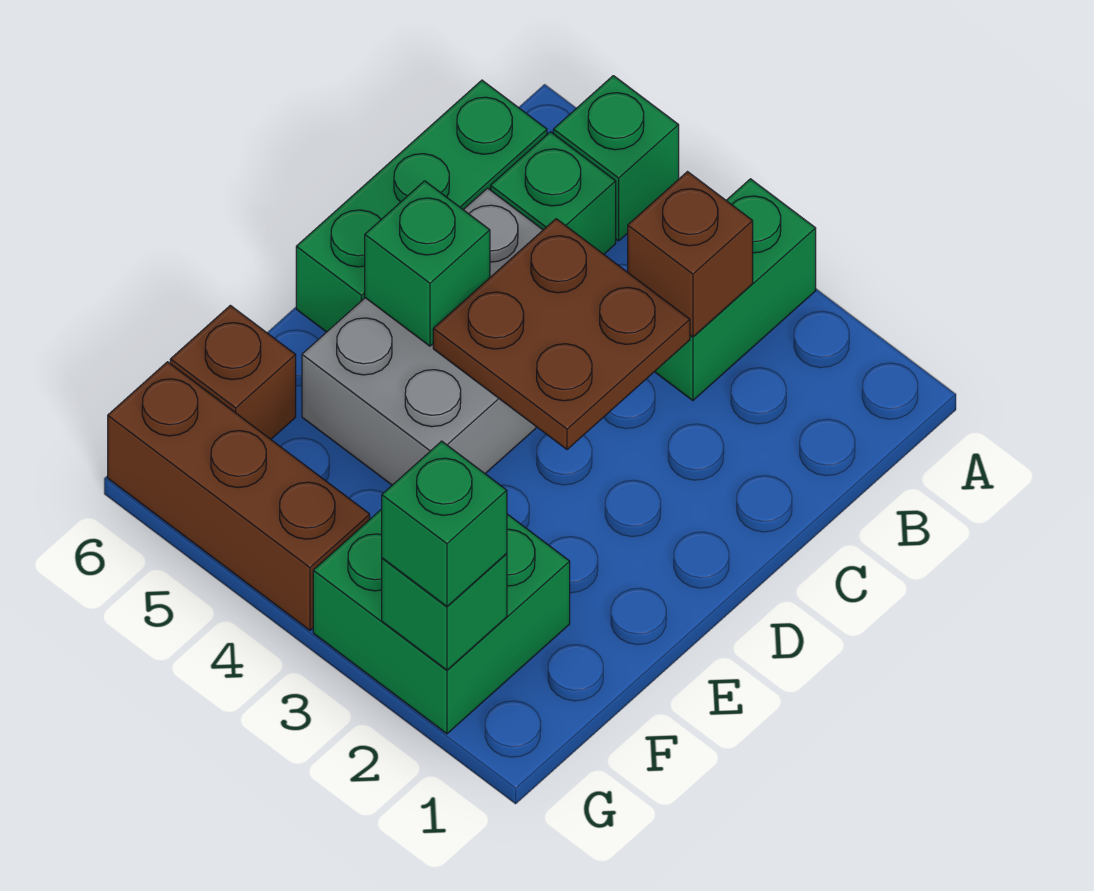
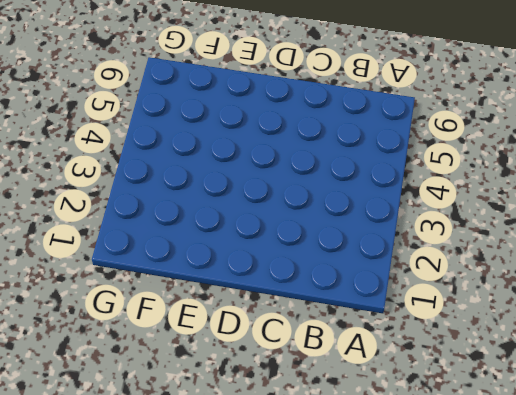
none -> green 1x2 brick [655,179,816,401]
none -> green 1x1 brick [553,76,679,241]
none -> green 1x1 brick [491,132,616,254]

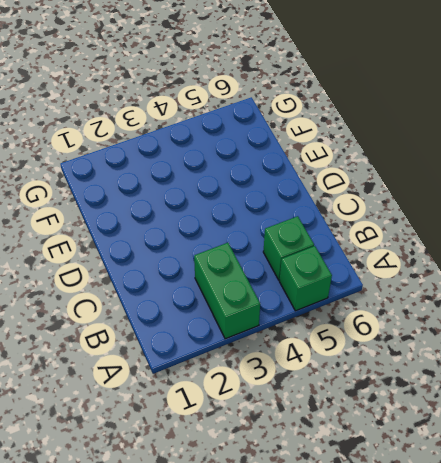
none -> green 1x3 brick [296,80,547,332]
none -> grey 2x3 brick [302,188,543,485]
none -> green 2x2 brick [313,509,570,734]

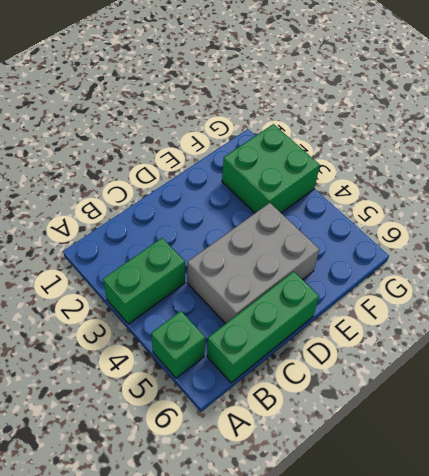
none -> green 1x1 brick [491,132,616,254]
none -> brown 1x1 brick [170,305,296,439]
none -> brown 1x3 brick [108,362,370,630]

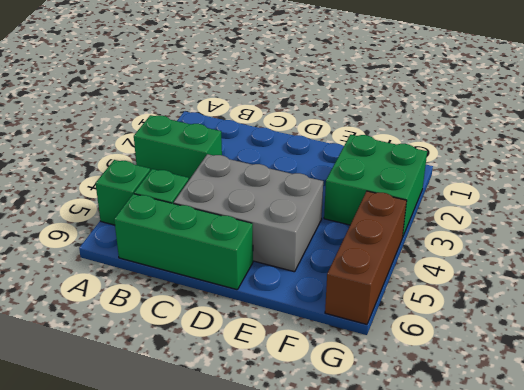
none -> brown 1x1 brick [170,305,296,439]
none -> brown 1x1 brick [628,172,753,337]
none -> brown 2x2 plate [433,219,690,449]

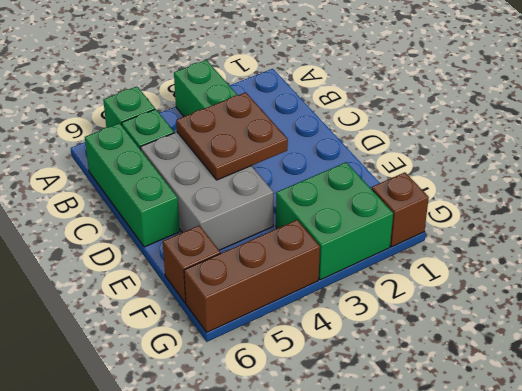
brown 1x1 brick [372,172,429,247] -> brown 1x1 brick moved to [628,172,753,337]
none -> green 1x1 brick [365,181,490,346]
none -> green 1x1 brick [382,554,507,670]
none -> green 1x1 brick [382,441,507,606]

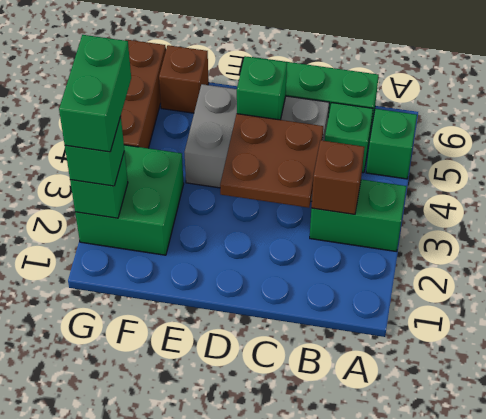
green 1x2 brick [59,35,131,152] -> none

